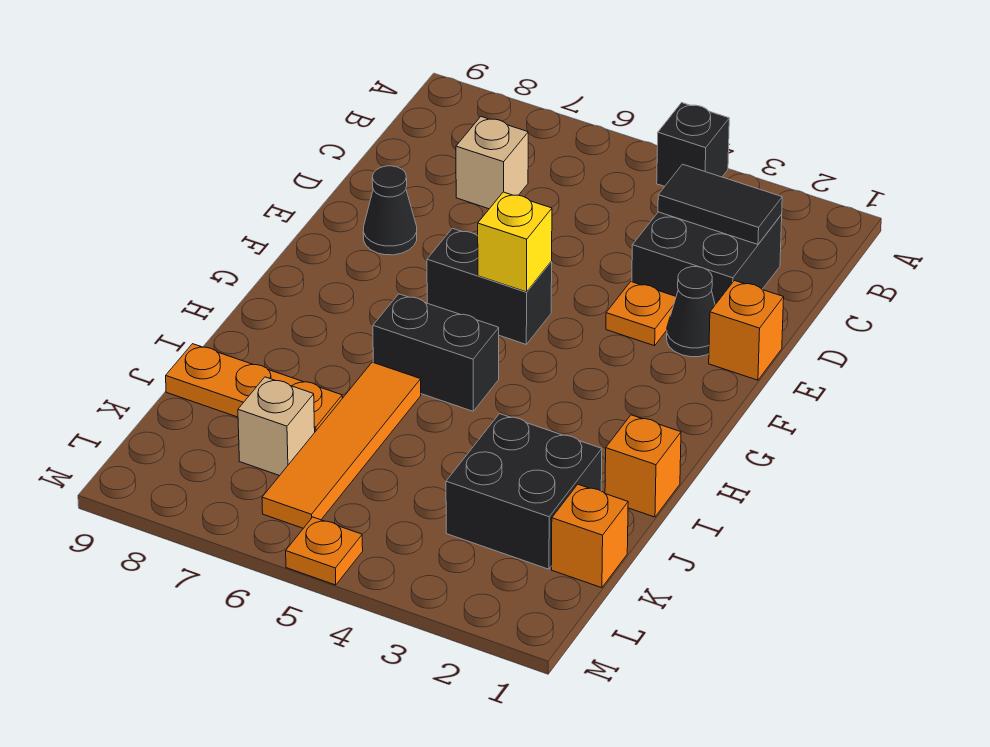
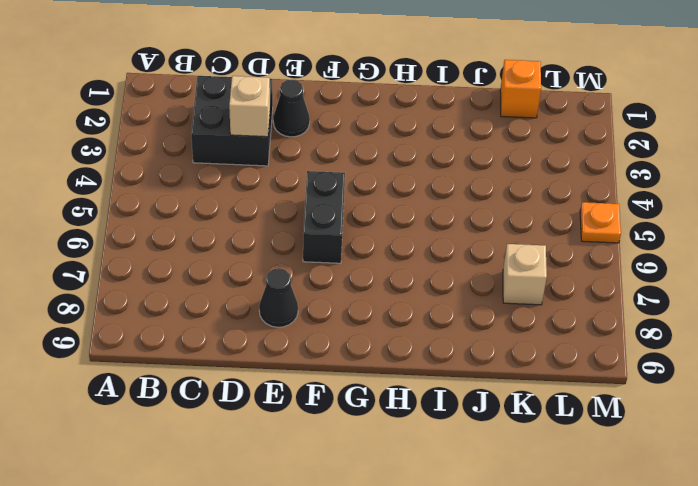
tan 1x1 brick [229,76,270,137] -> tan 1x1 brick moved to [456,117,528,209]
none -> black 1x1 brick [657,103,729,186]
none -> orange 1x1 brick [709,280,784,380]
none -> orange 1x1 plate [606,282,676,346]

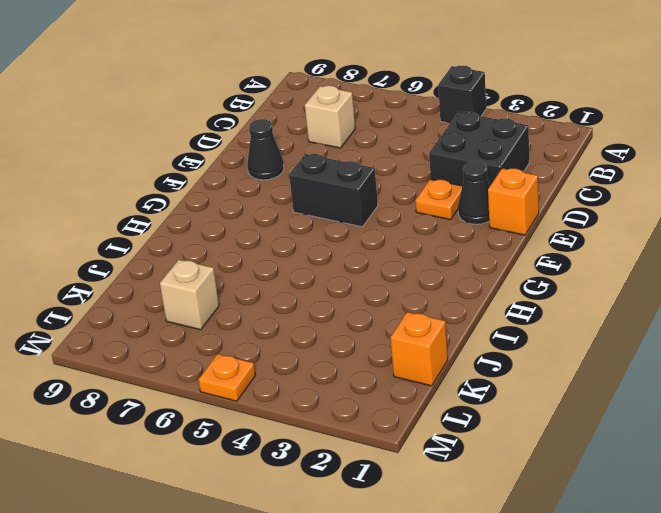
none -> black 1x2 brick [373,294,499,411]
none -> orange 1x1 brick [605,415,681,517]
none -> orange 1x4 tile [262,362,421,528]

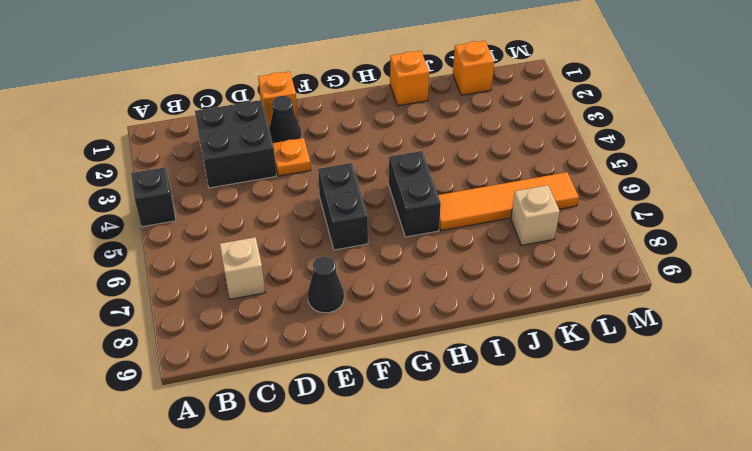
none -> black 2x2 brick [446,414,602,569]
none -> orange 1x3 plate [166,344,342,432]
none -> orange 1x1 plate [286,517,363,585]

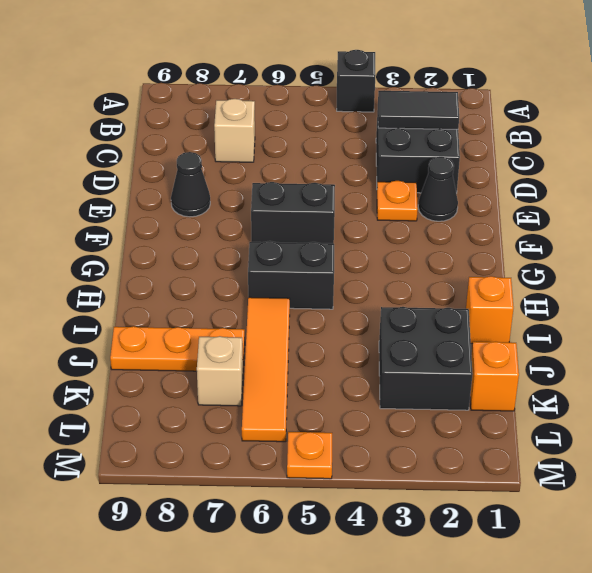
none -> orange 1x1 brick [709,280,784,380]
none -> yellow 1x1 brick [478,192,552,292]

